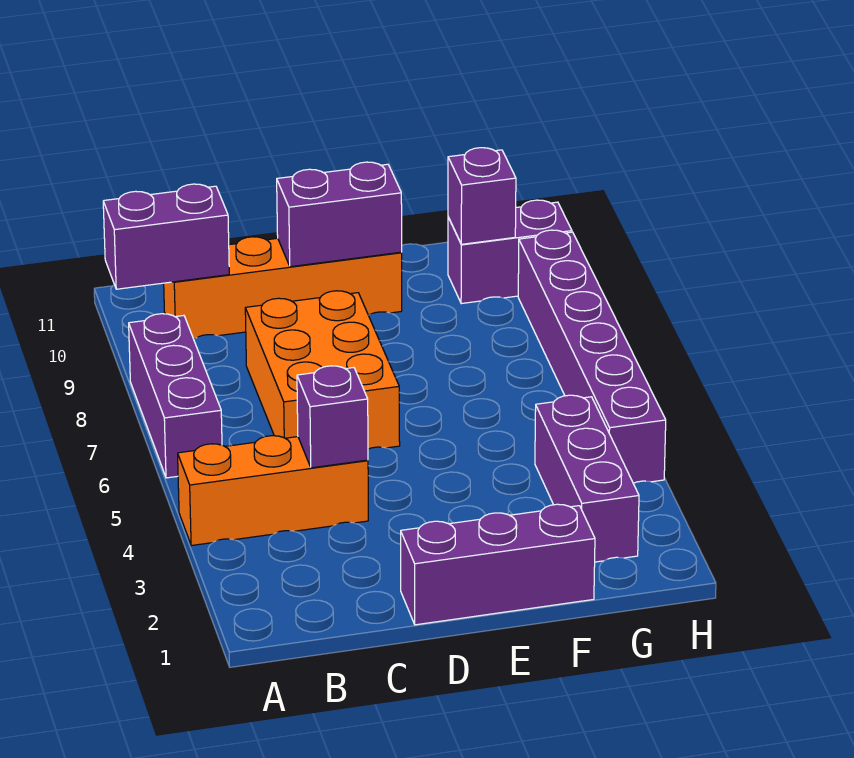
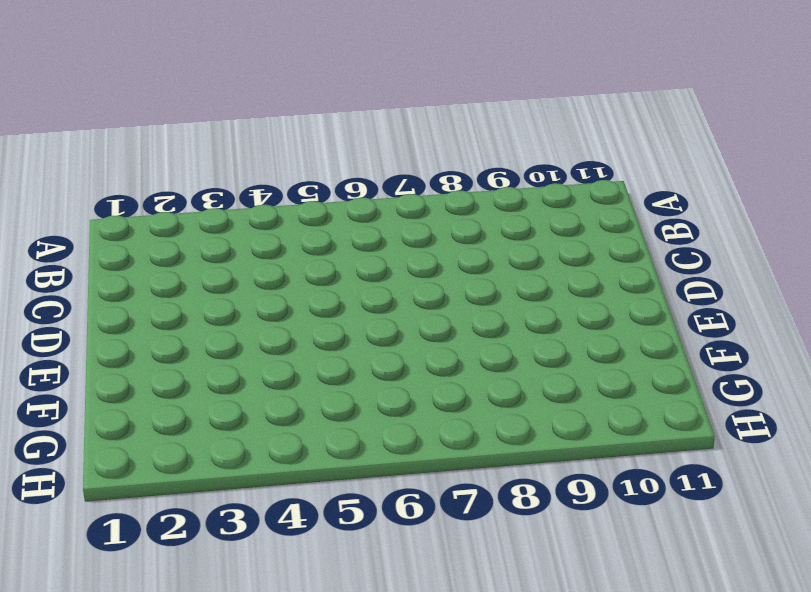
none -> orange 1x3 brick [178,436,368,546]
none -> purple 1x3 brick [129,314,222,478]
none -> orange 1x4 brick [164,237,402,339]

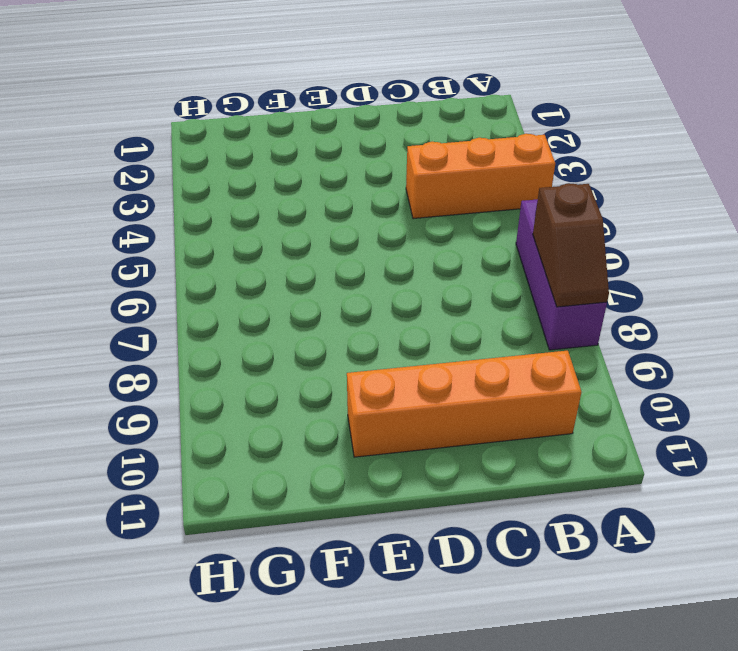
brown 1x2 slope [533,183,609,307] -> none
none -> orange 2x3 brick [245,291,400,449]
none -> purple 1x3 brick [401,504,595,625]
none -> purple 1x3 brick [535,395,639,562]

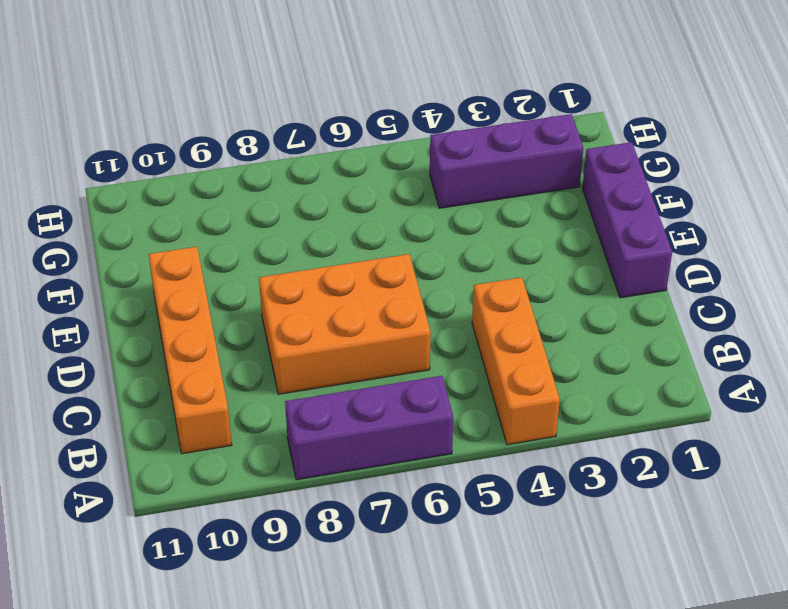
none -> purple 1x2 brick [448,200,572,304]
none -> purple 1x6 brick [518,230,666,483]
none -> purple 1x2 brick [103,184,229,289]

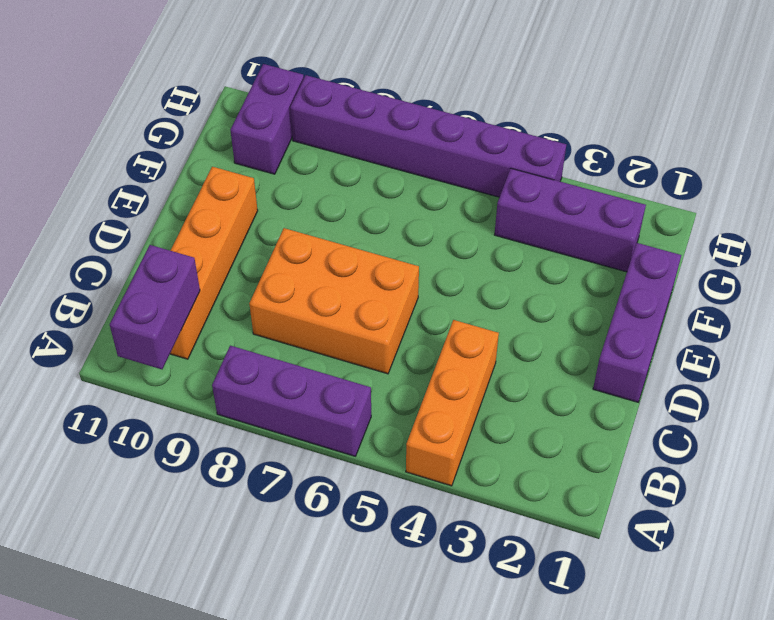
none -> purple 1x1 brick [297,366,368,468]
none -> purple 1x2 brick [277,162,402,267]
none -> purple 1x1 brick [448,148,516,244]

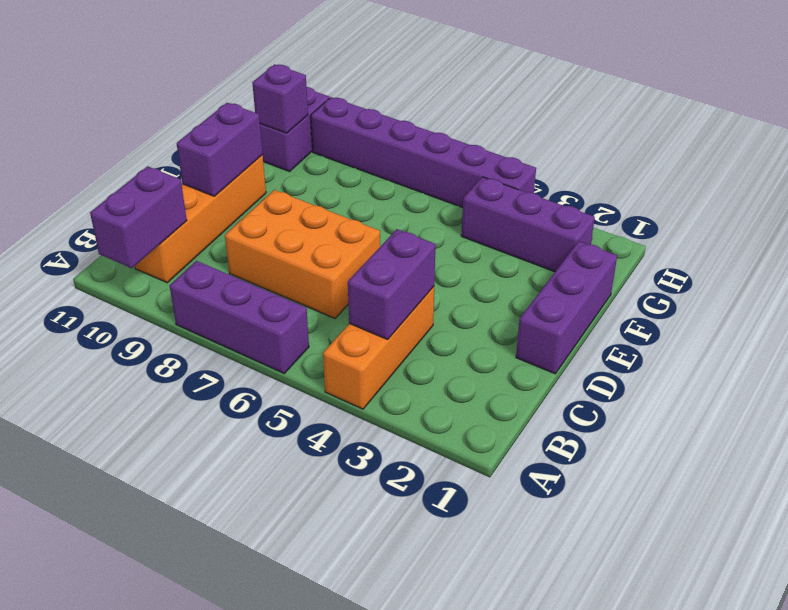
purple 1x2 brick [348,229,436,339] -> purple 1x1 brick [297,366,368,468]

